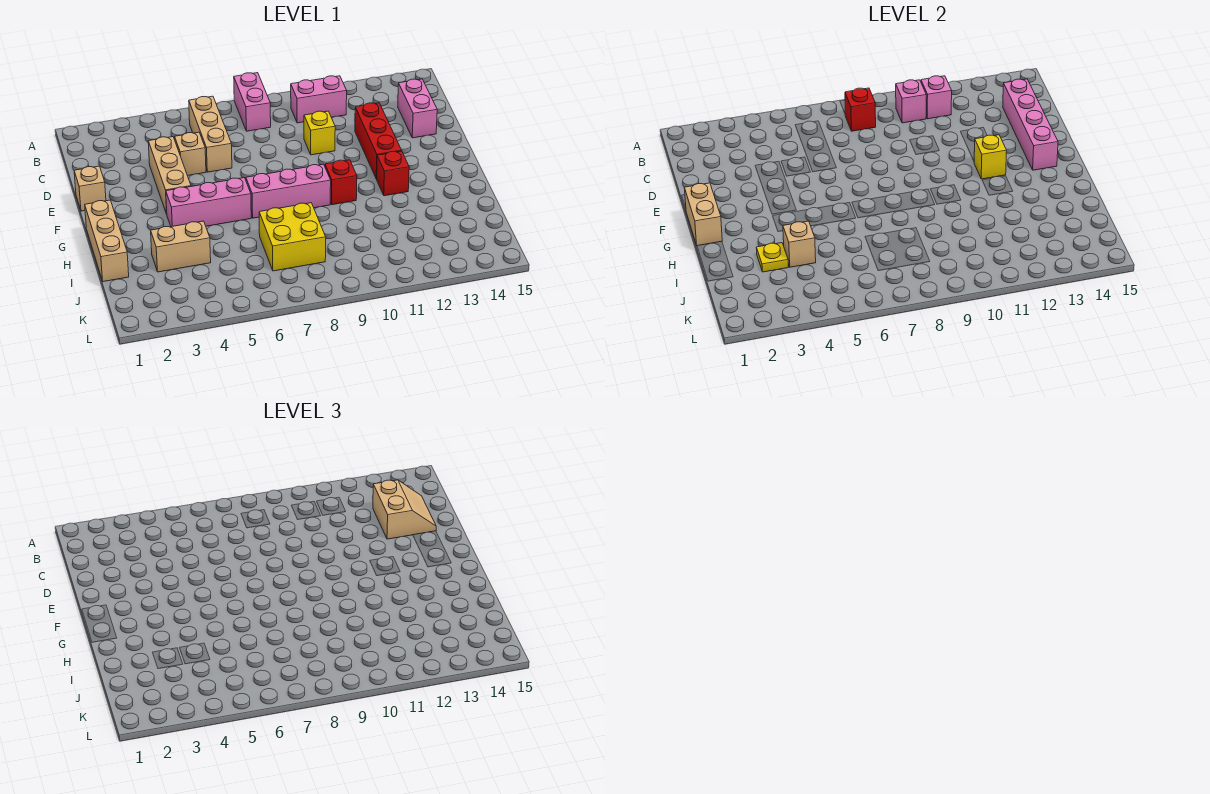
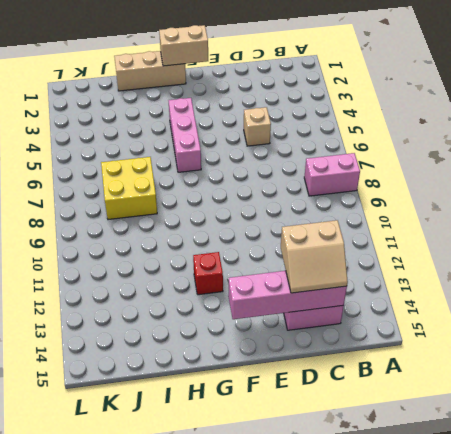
none -> tan 1x3 brick [189,96,232,172]
none -> pink 1x2 brick [291,76,347,123]
none -> tan 1x3 brick [148,137,191,214]

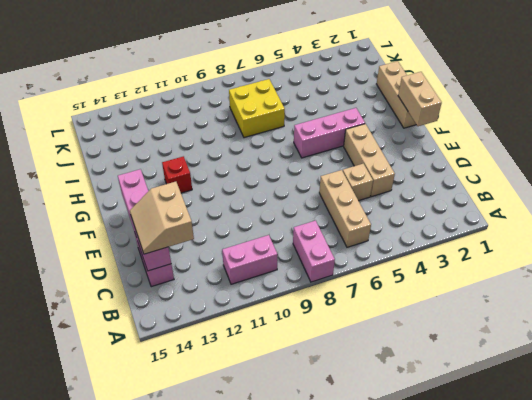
none -> yellow 1x1 brick [304,111,335,155]
none -> red 1x3 brick [355,103,402,179]
none -> tan 1x1 brick [74,166,106,211]

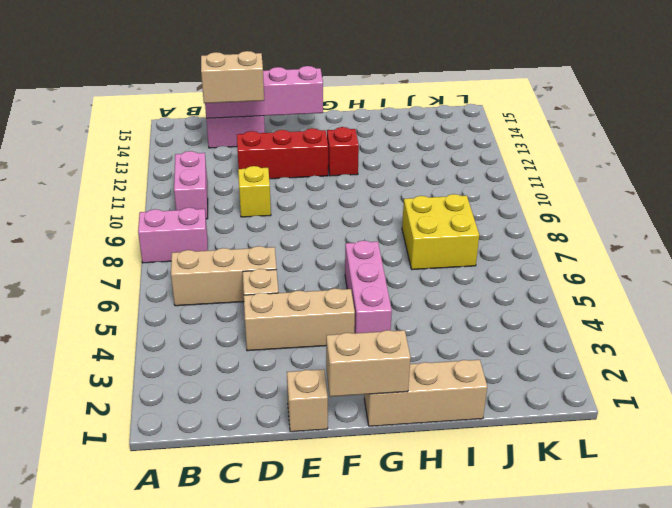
none -> pink 1x3 brick [246,164,331,218]
none -> red 1x1 brick [325,160,357,205]
none -> tan 1x2 brick [151,221,211,272]

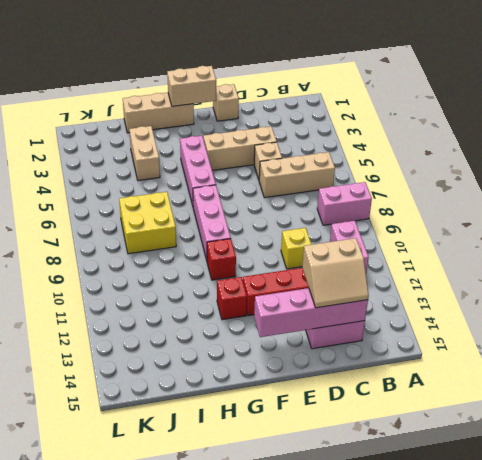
none -> red 1x1 brick [845,88,876,131]
none -> pink 1x1 brick [896,80,926,123]
none -> pink 1x1 brick [921,76,952,119]

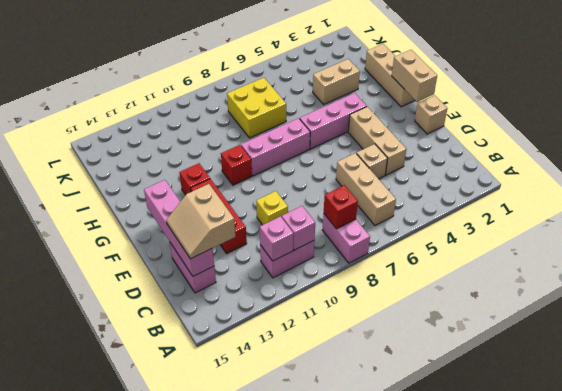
none -> yellow 1x1 brick [974,135,1007,179]
none -> yellow 1x1 plate [756,243,788,272]
none -> tan 1x1 brick [783,221,816,267]

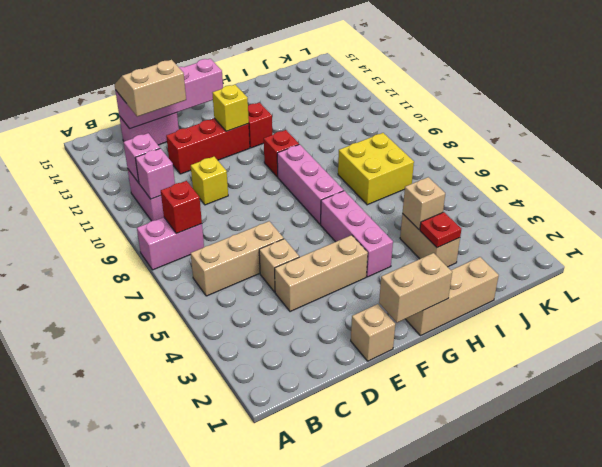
red 1x1 plate [420,212,461,248] -> yellow 1x1 plate [756,243,788,272]

